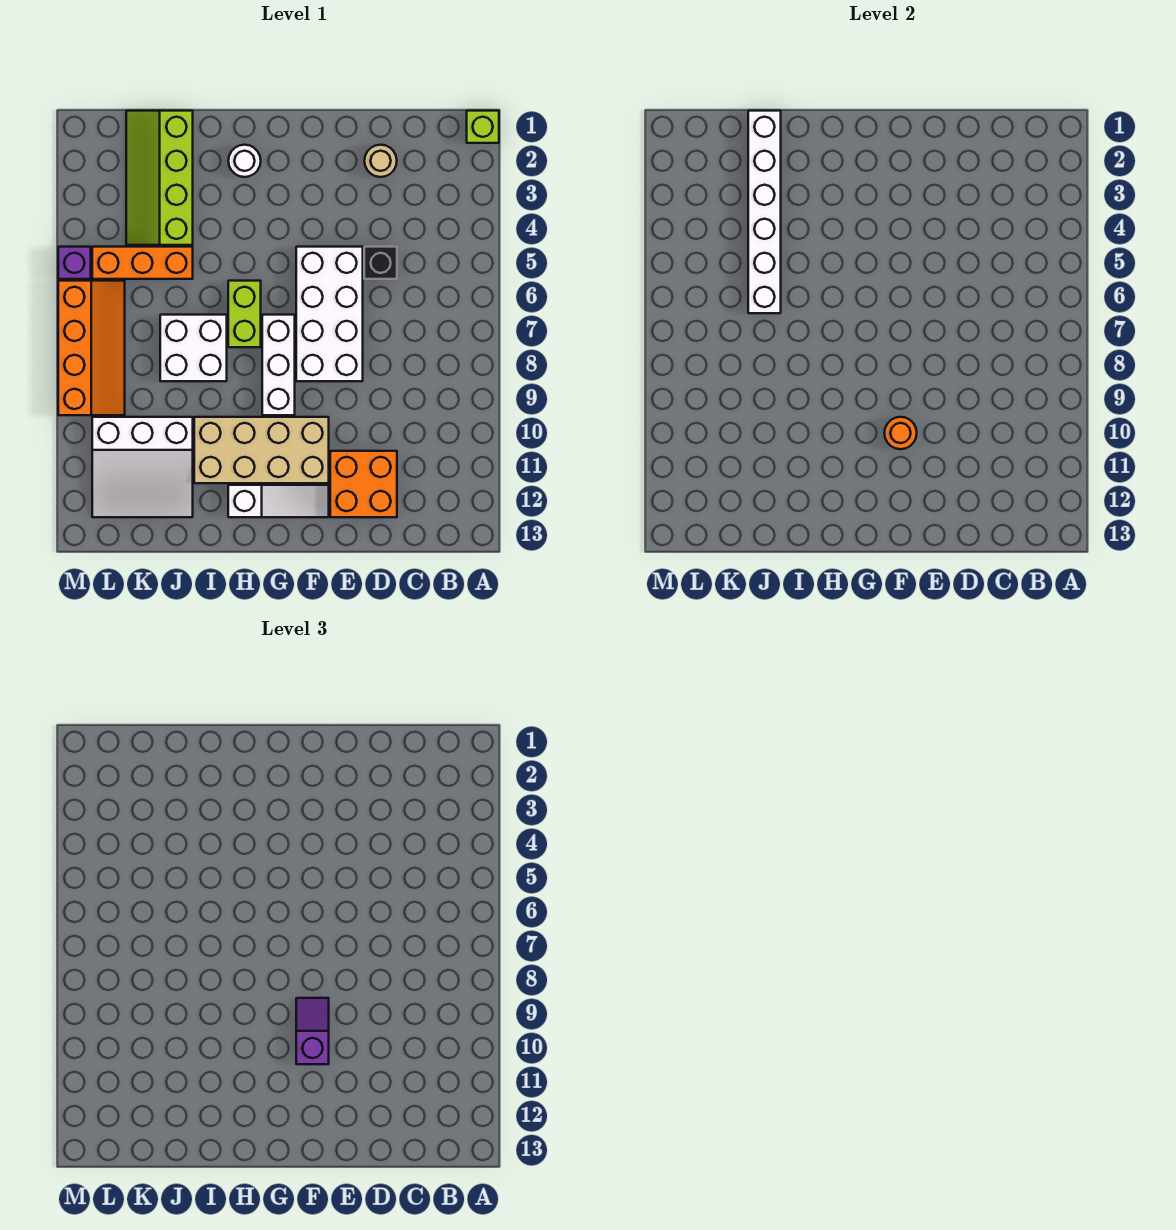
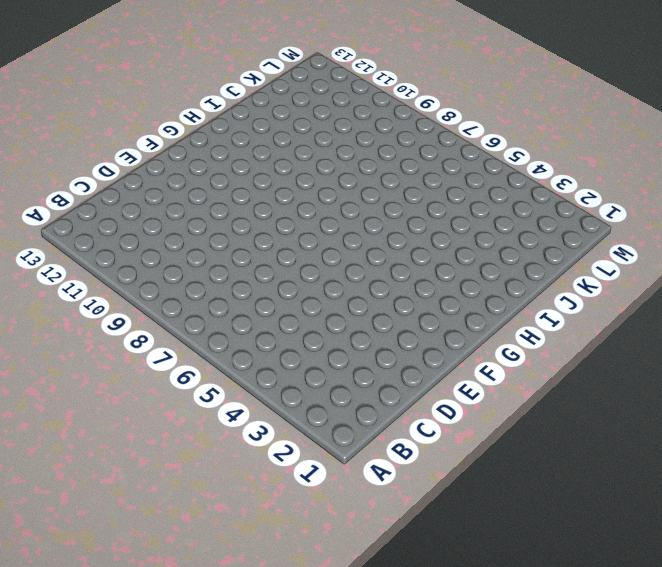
none -> lime 1x1 brick [467,111,499,143]
none -> tan 1x1 round brick [365,145,397,177]
none -> black 1x1 brick [364,247,397,279]

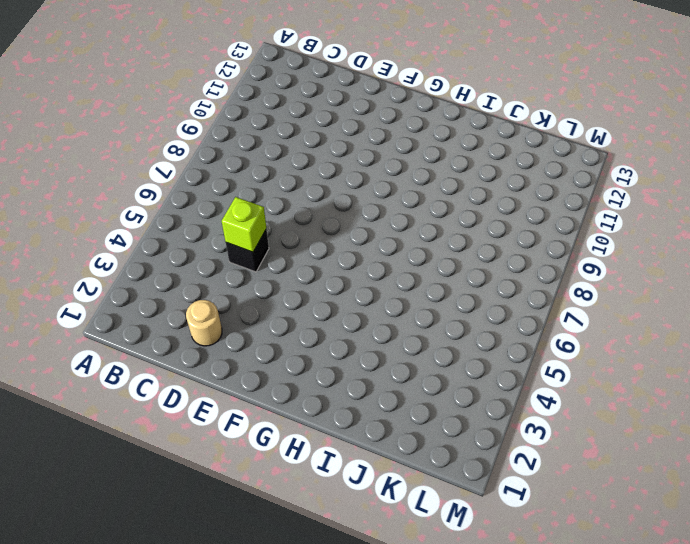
lime 1x1 brick [222,197,266,252] -> lime 1x1 brick moved to [467,111,499,143]
none -> orange 2x2 brick [330,451,397,517]
none -> white 2x4 brick [296,247,363,381]
none -> tan 2x4 brick [194,417,329,483]

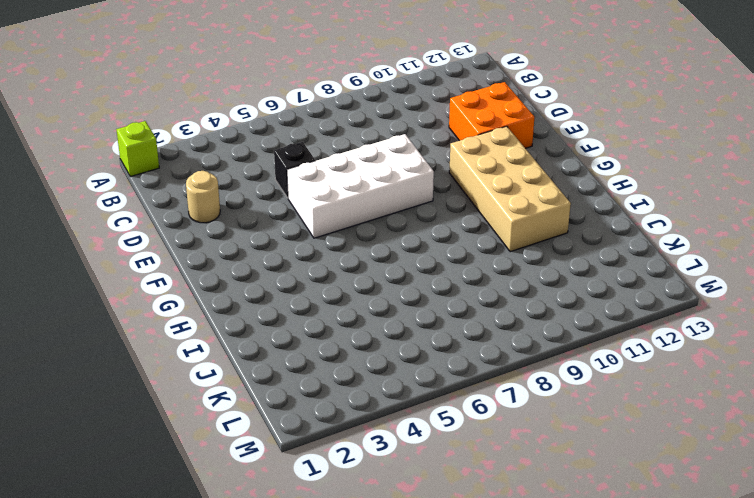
none -> white 1x3 slope [228,485,329,517]
none -> white 1x3 brick [262,315,295,415]
none -> white 1x1 round brick [228,145,261,177]

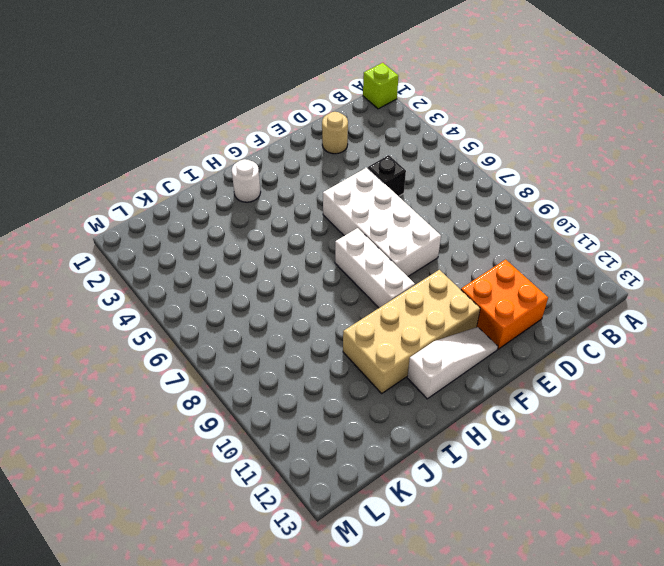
none -> lime 1x2 brick [228,281,261,347]
none -> white 2x2 brick [160,315,227,381]
none -> lime 2x4 slope [126,111,193,245]

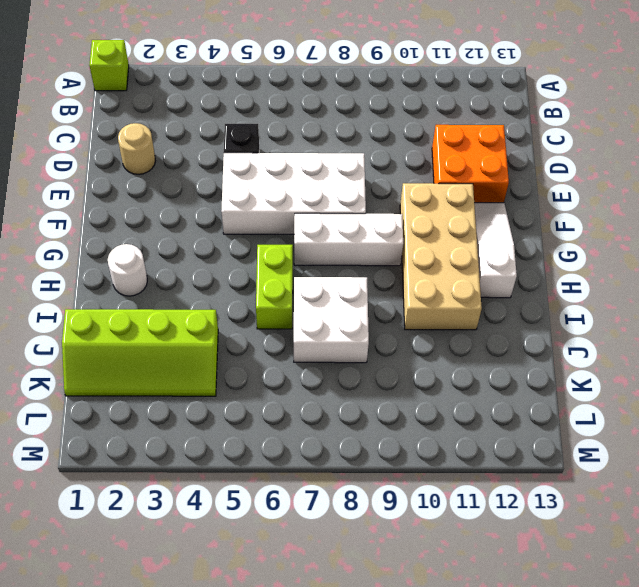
lime 1x2 brick [256,245,293,329] -> lime 1x2 brick turned to [228,281,261,347]
none -> orange 1x3 brick [92,247,193,279]
none -> white 3x3 slope [92,417,193,517]
none -> orange 2x4 slope [58,281,125,415]

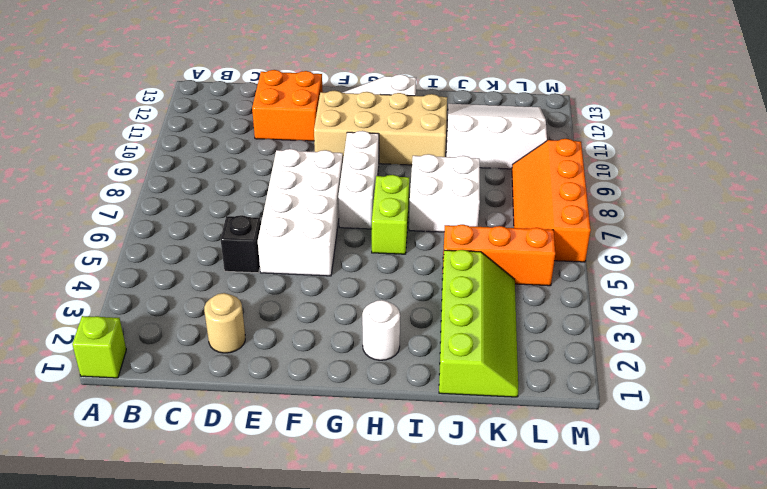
none -> purple 1x1 brick [58,247,91,279]
none -> orange 1x1 round brick [884,417,917,449]
none -> white 1x6 brick [748,111,781,313]

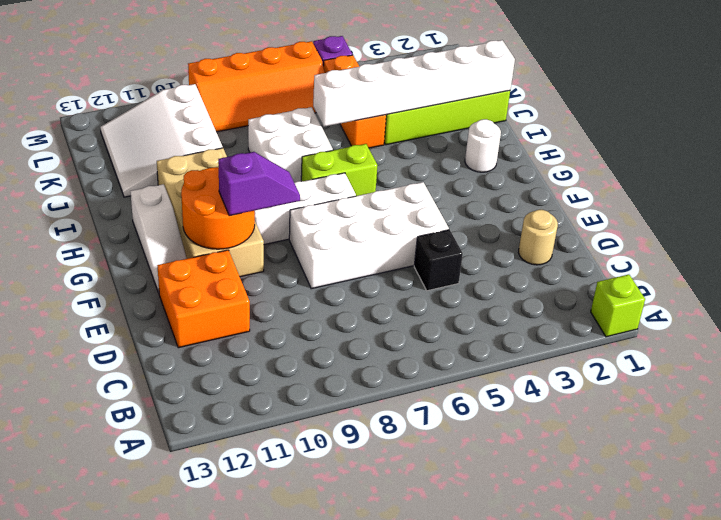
orange 2x2 round brick [181,167,255,249] -> orange 1x1 round brick [884,417,917,449]

